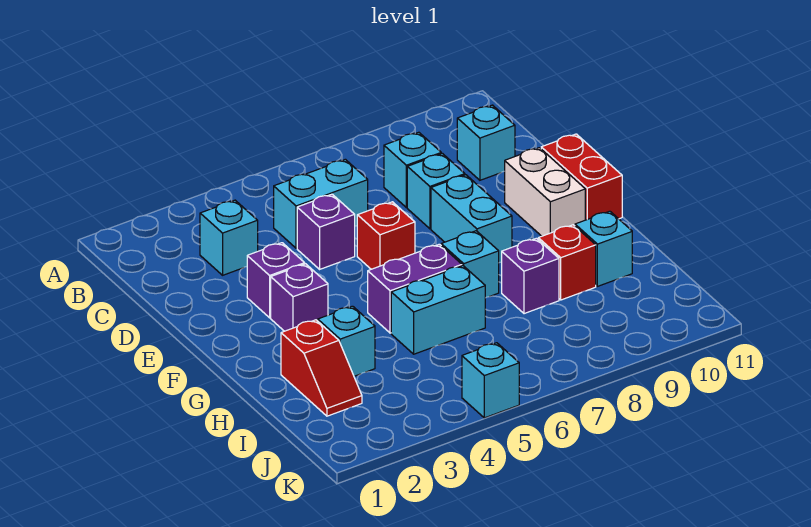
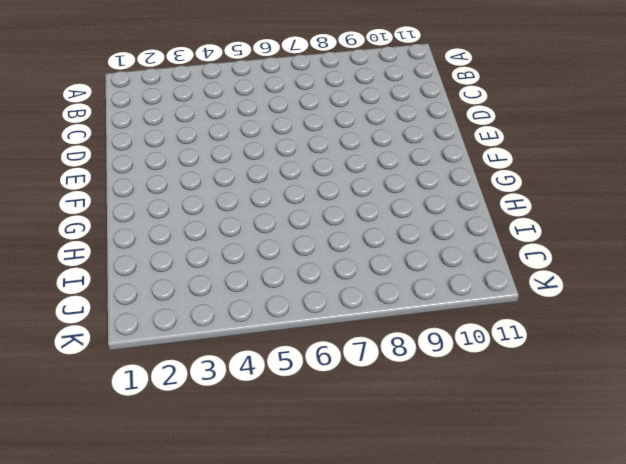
none -> cyan 1x1 brick [200,200,258,275]
none -> cyan 1x2 brick [274,159,368,248]
none -> cyan 1x1 brick [384,132,441,208]

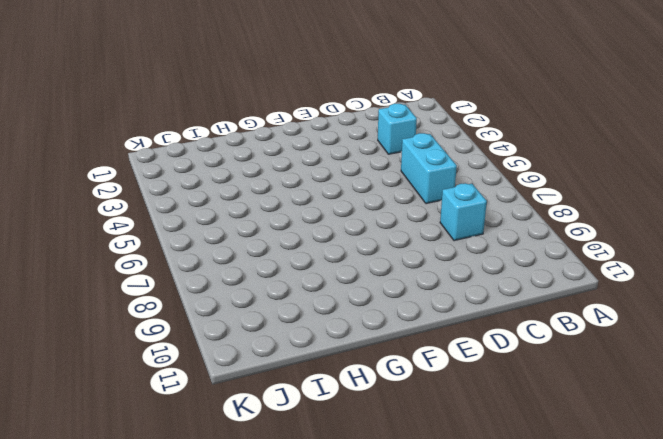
none -> cyan 1x1 brick [457,105,515,180]
none -> purple 1x1 brick [297,194,355,269]
none -> cyan 1x1 brick [407,154,465,229]

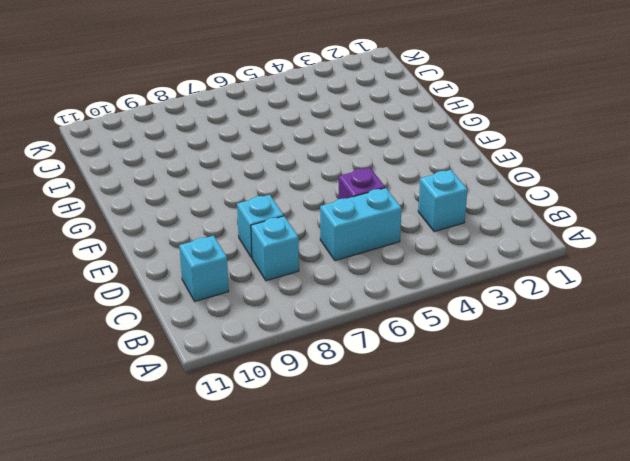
none -> purple 1x1 brick [247,243,305,318]
none -> red 1x1 brick [357,202,415,269]
none -> cyan 1x2 brick [431,175,512,263]

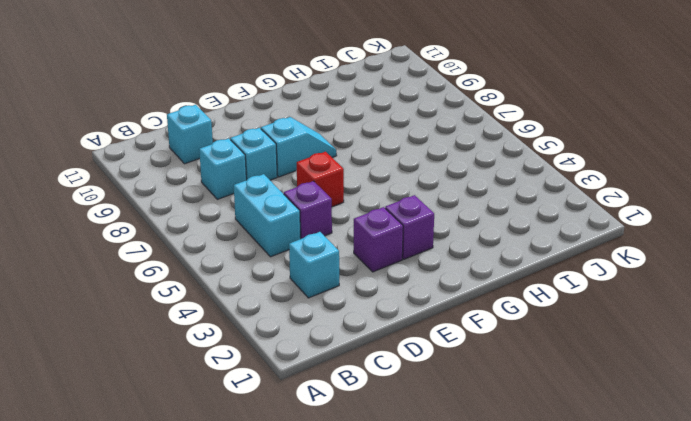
cyan 1x2 slope [261,117,337,177] -> cyan 1x2 brick [431,175,512,263]
none -> white 1x2 brick [505,148,585,236]
none -> red 1x2 brick [541,134,622,220]
none -> purple 1x2 brick [368,244,462,333]

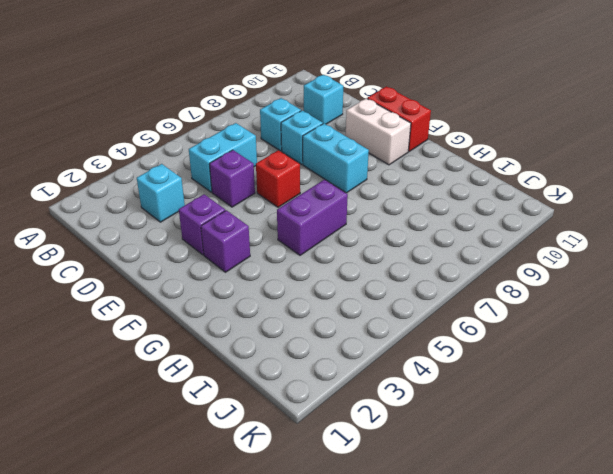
none -> cyan 1x1 brick [441,231,499,298]
none -> red 1x2 slope [281,320,362,416]
none -> cyan 1x1 brick [318,306,375,376]

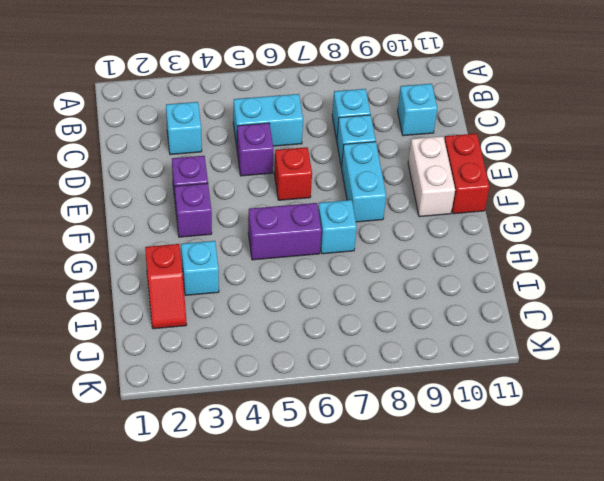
none -> cyan 1x2 brick [391,266,485,354]
none -> purple 1x1 brick [502,238,559,314]
none -> red 1x1 brick [538,225,596,300]

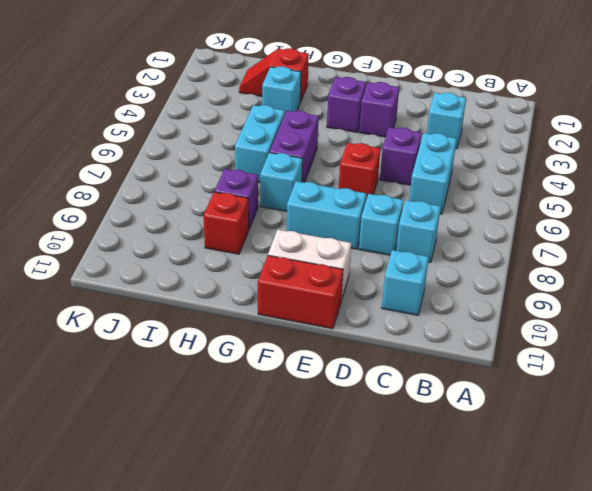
none -> cyan 1x1 brick [575,211,632,286]
none -> cyan 1x1 brick [462,343,519,418]

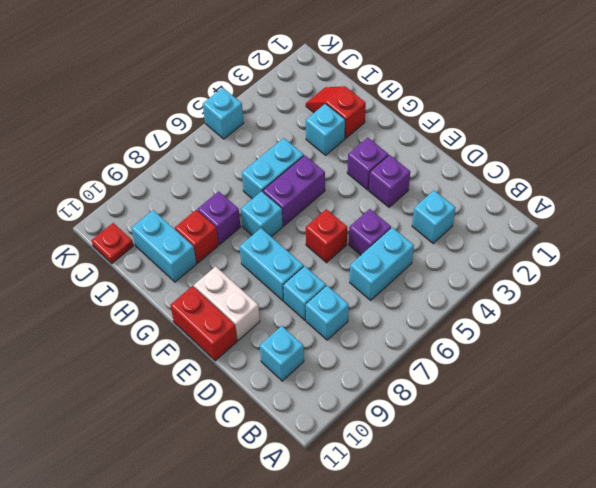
cyan 1x2 brick [131,210,196,282] -> cyan 1x1 brick [575,211,632,286]
red 1x1 plate [91,223,133,263] -> none

